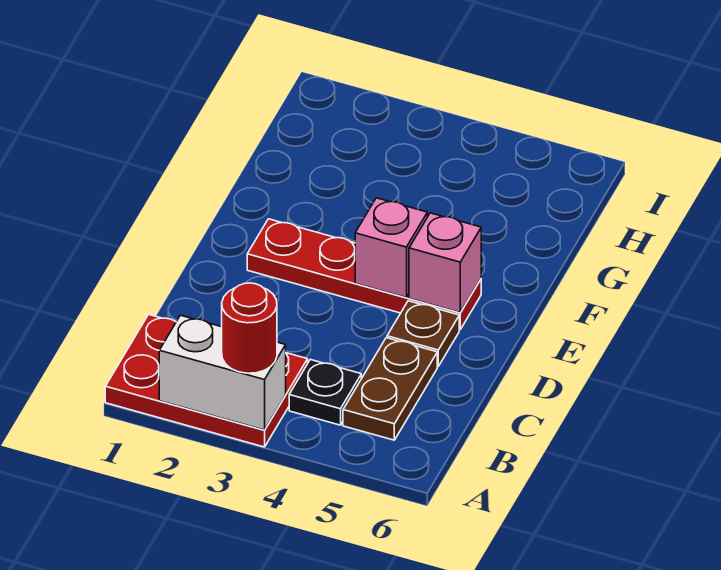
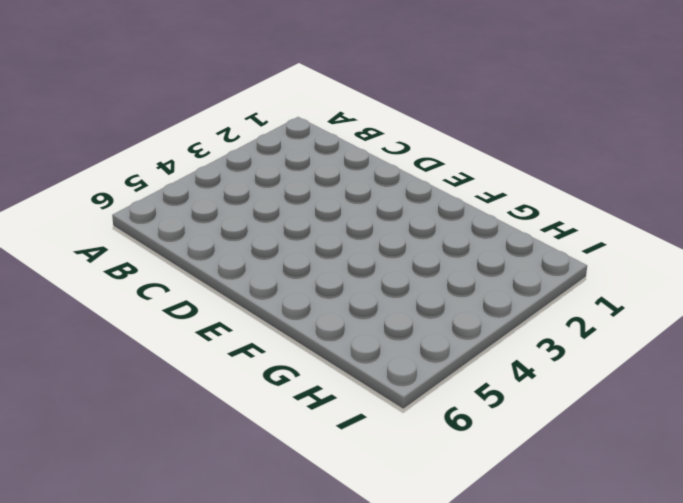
none -> red 2x3 plate [105,314,308,447]
none -> black 1x1 plate [289,360,361,425]

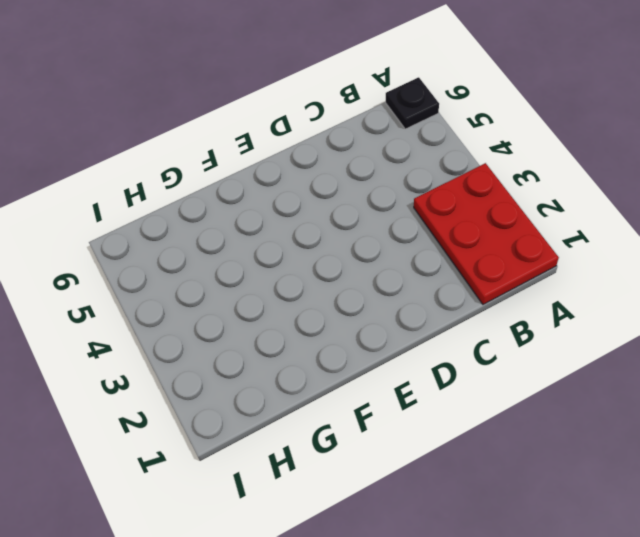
black 1x1 plate [386,77,439,129] -> black 1x1 plate moved to [289,360,361,425]
none -> brown 1x2 plate [343,338,437,440]
none -> brown 1x1 plate [387,301,459,366]

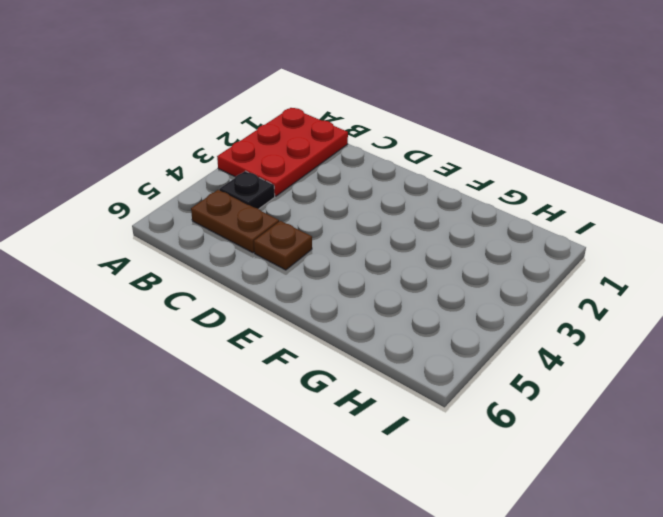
none -> red 1x4 plate [247,219,481,330]
none -> white 1x2 brick [159,315,286,430]

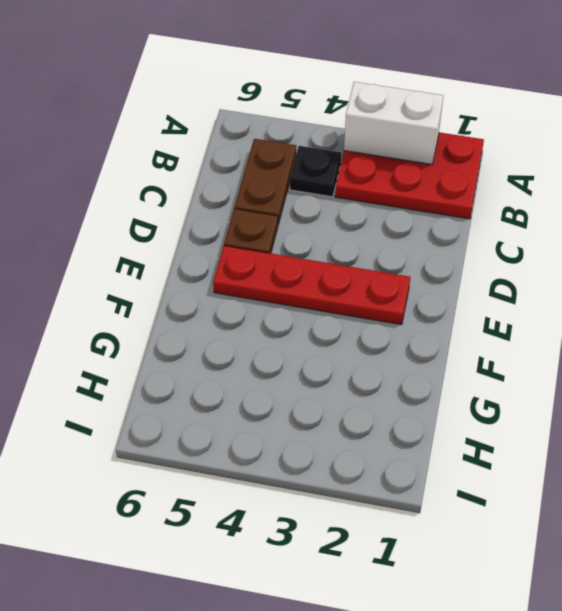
none -> pink 1x1 brick [355,198,427,298]
none -> pink 1x1 brick [409,213,481,313]

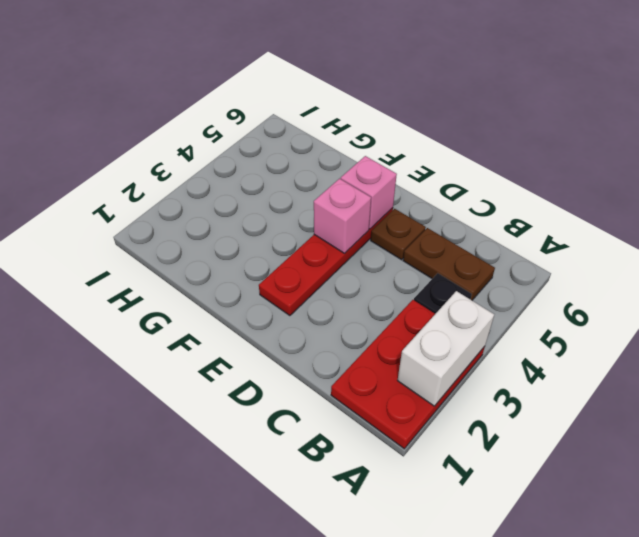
none -> red 1x1 round brick [222,283,277,373]

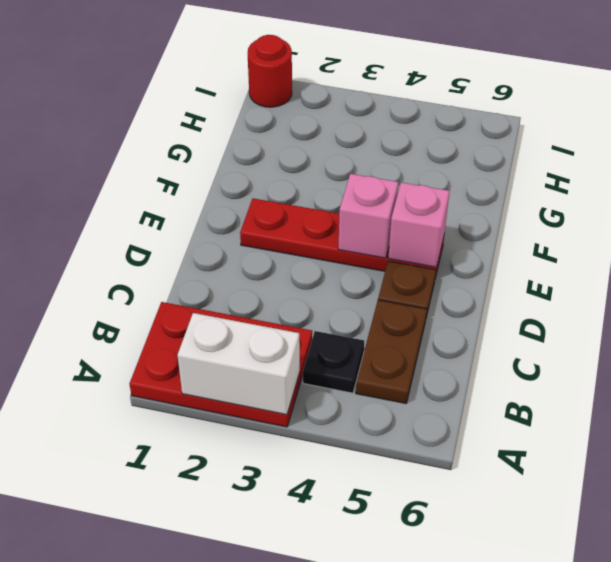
red 1x1 round brick [248,35,292,107] -> red 1x1 round brick moved to [222,283,277,373]

